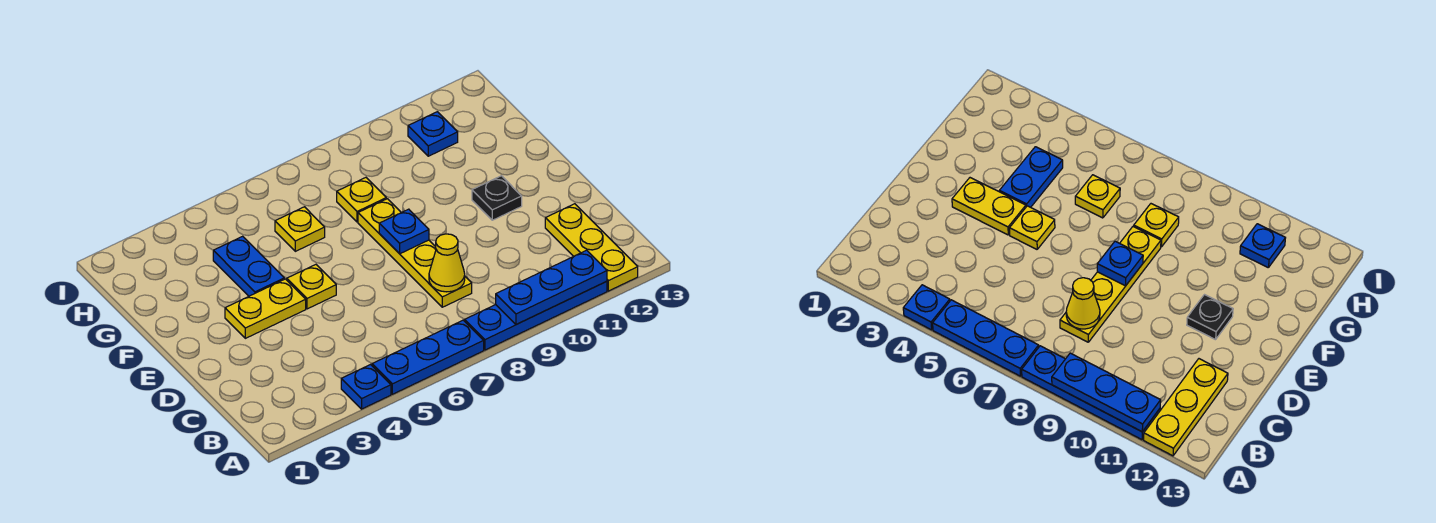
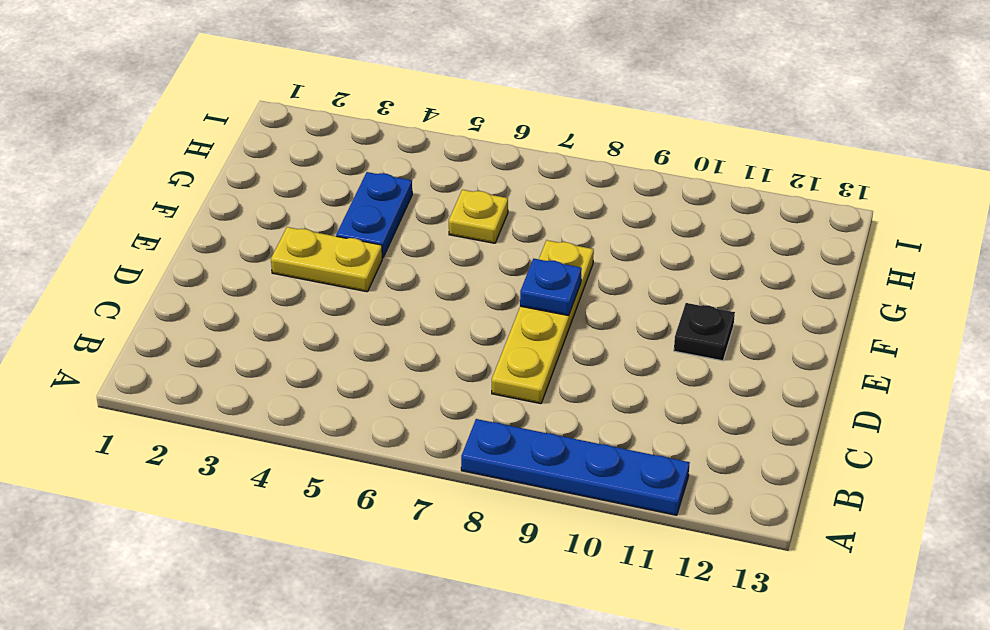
none -> blue 1x1 plate [341,365,391,409]
none -> blue 1x3 plate [372,320,484,394]
none -> yellow 1x3 plate [545,204,638,291]

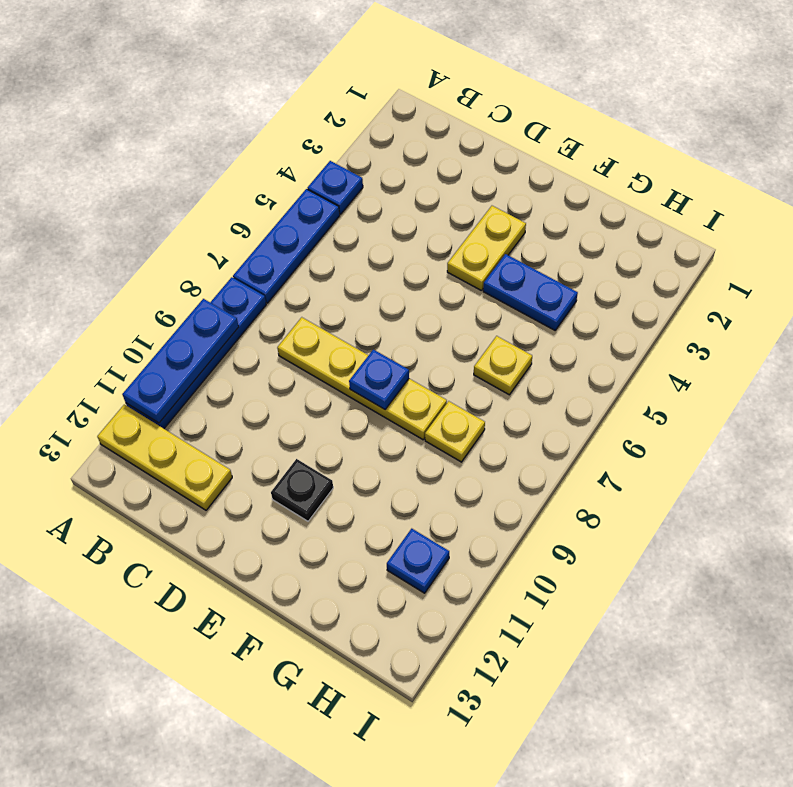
none -> yellow 1x1 plate [287,265,336,309]
none -> yellow 1x1 cone [429,234,465,292]

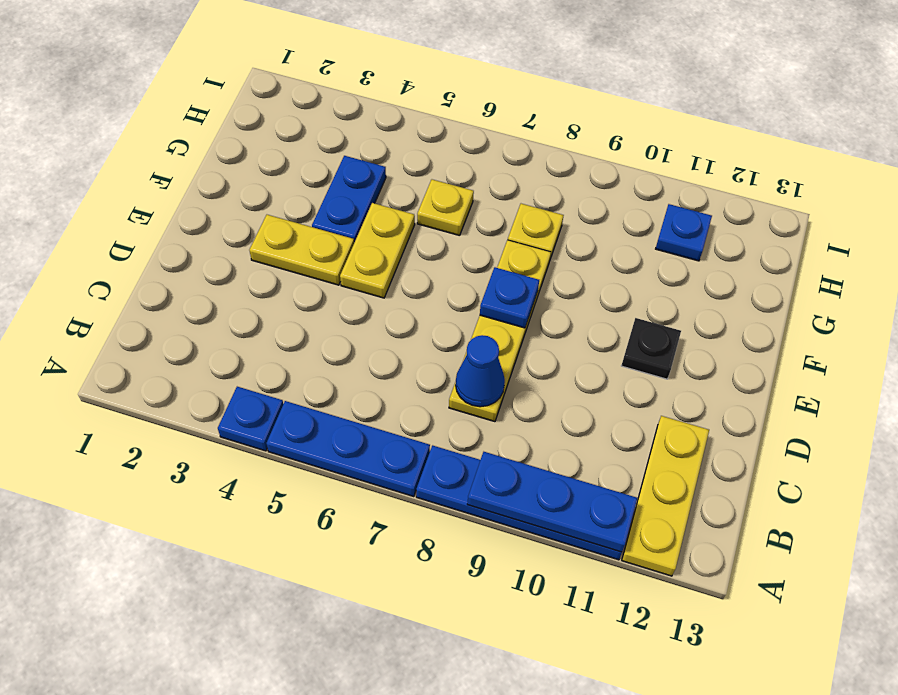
blue 1x1 cone [456,335,505,407] -> yellow 1x1 cone [429,234,465,292]
yellow 1x2 plate [340,203,415,298] -> yellow 1x1 plate [287,265,336,309]

